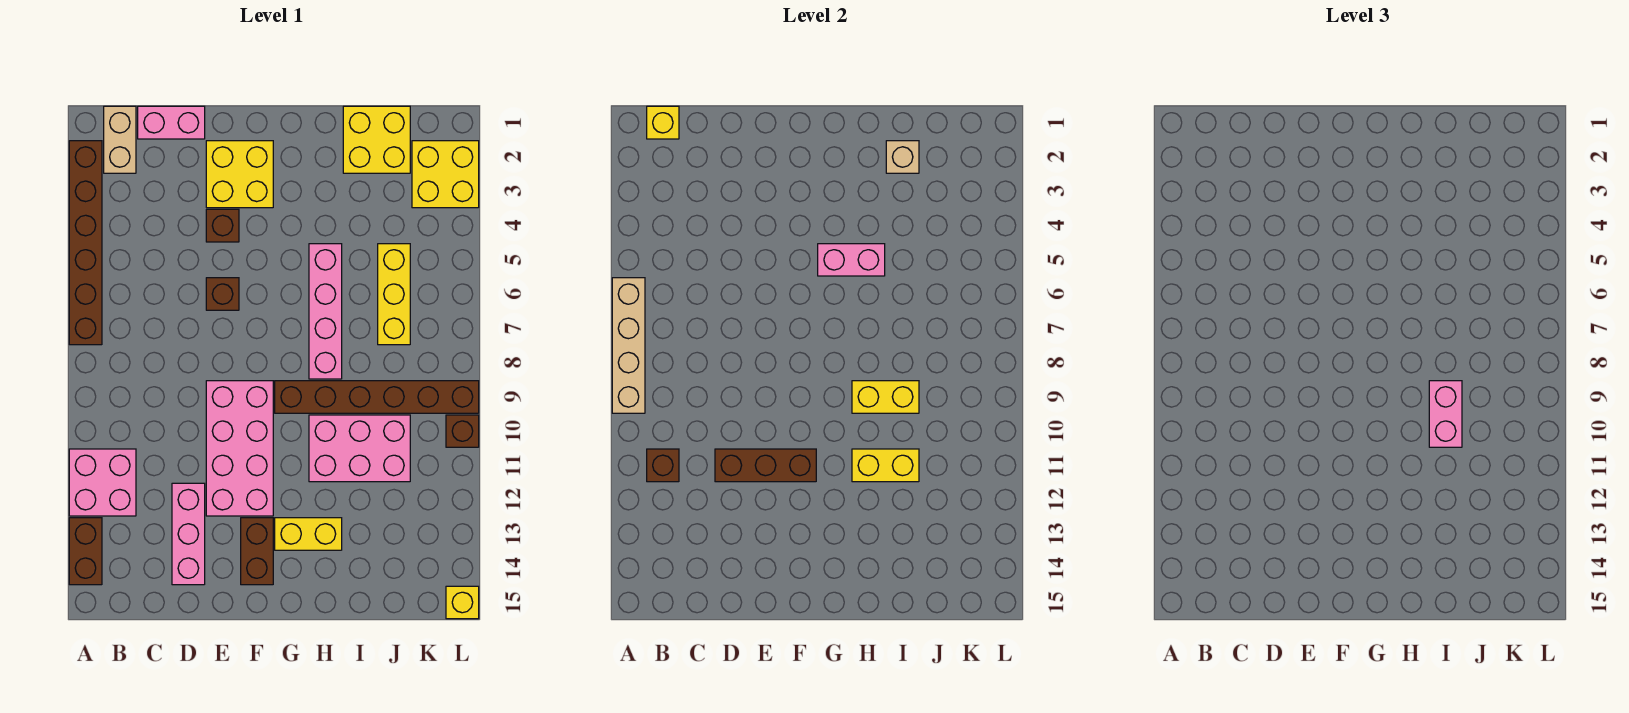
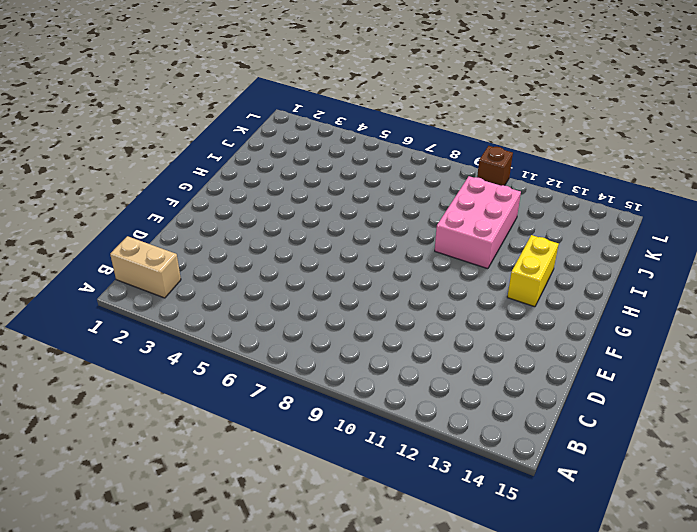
none -> brown 1x6 brick [69,141,102,345]
none -> pink 2x2 brick [69,449,136,516]
none -> brown 1x2 brick [69,518,102,585]

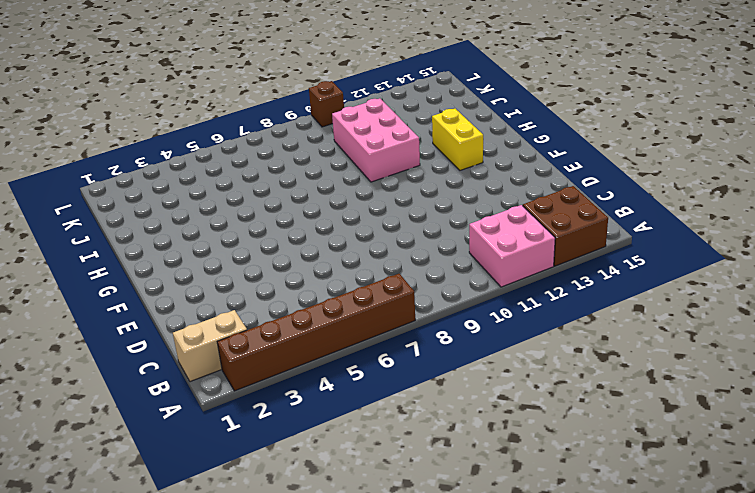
brown 2x2 brick [523,186,608,266] -> brown 1x2 brick [69,518,102,585]
none -> pink 1x2 brick [138,106,205,139]
none -> pink 1x3 brick [172,483,205,585]
none -> yellow 2x2 brick [206,141,273,208]

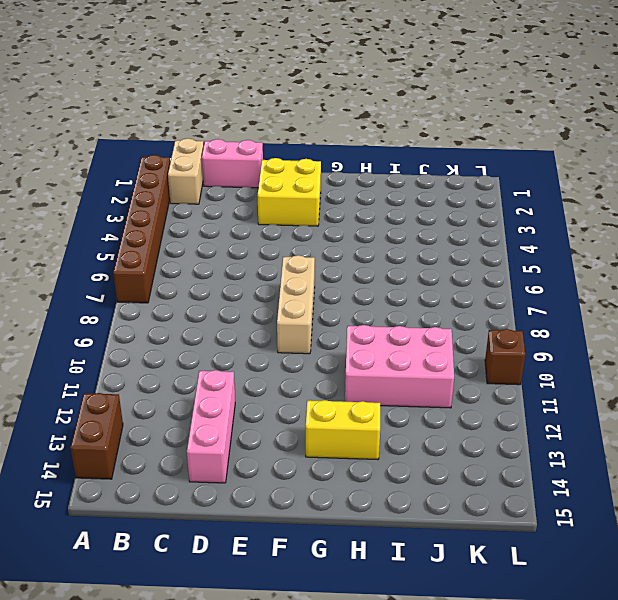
tan 1x3 brick [277,255,315,354] -> pink 2x4 brick [206,381,273,516]
none -> pink 2x2 brick [69,449,136,516]
none -> brown 1x1 brick [206,209,239,242]
none -> brown 1x1 brick [206,278,239,310]

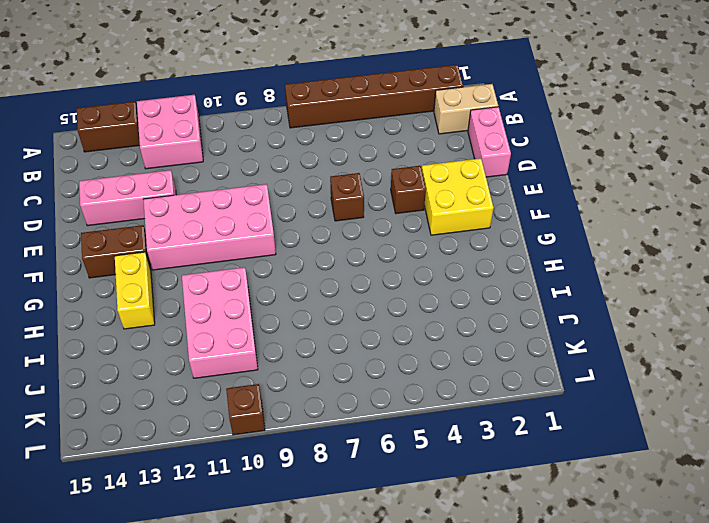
none -> brown 1x6 brick [275,381,479,413]
none -> pink 1x4 brick [309,244,342,379]
none -> yellow 2x2 brick [343,106,410,173]

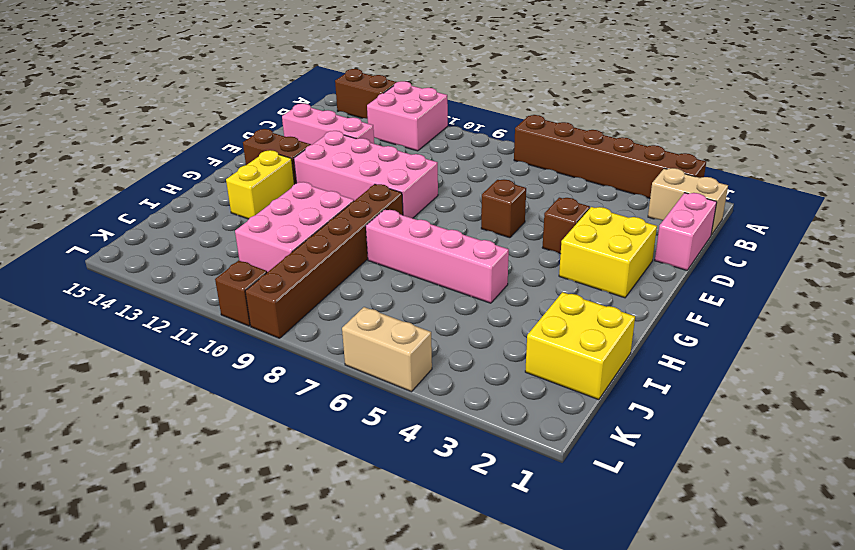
tan 1x2 brick [342,307,432,392] -> none
none -> yellow 1x3 brick [378,244,410,345]
none -> yellow 2x2 brick [412,141,479,208]
none -> yellow 1x1 brick [446,586,479,619]

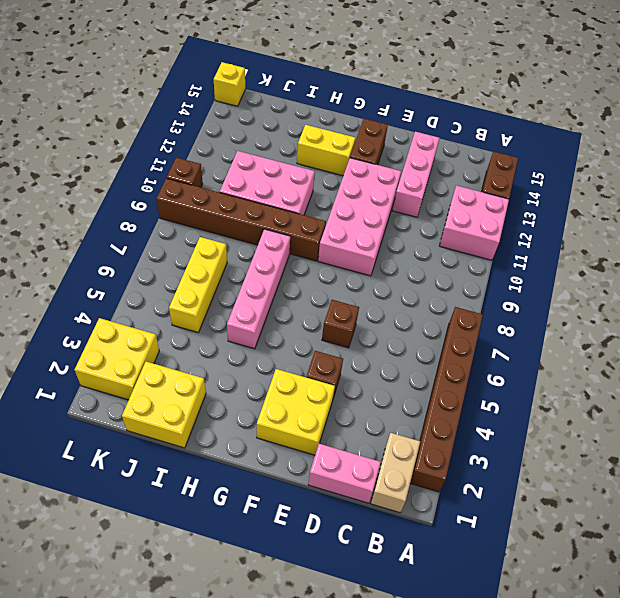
none -> tan 1x4 brick [612,278,645,413]
none -> yellow 1x1 brick [647,106,679,139]
none -> brown 1x1 brick [647,449,679,482]

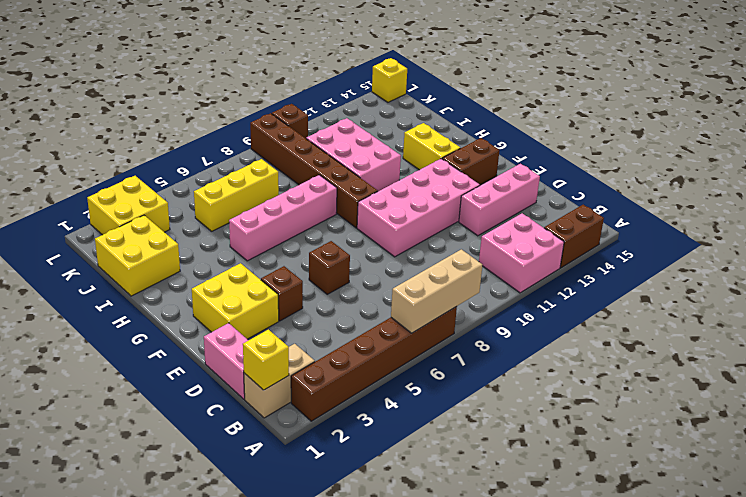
tan 1x3 brick [391,249,482,333] -> tan 1x4 brick [612,278,645,413]
none -> brown 1x1 brick [647,449,679,482]
none -> brown 1x3 brick [715,449,816,482]
none -> pink 1x2 brick [818,244,885,276]

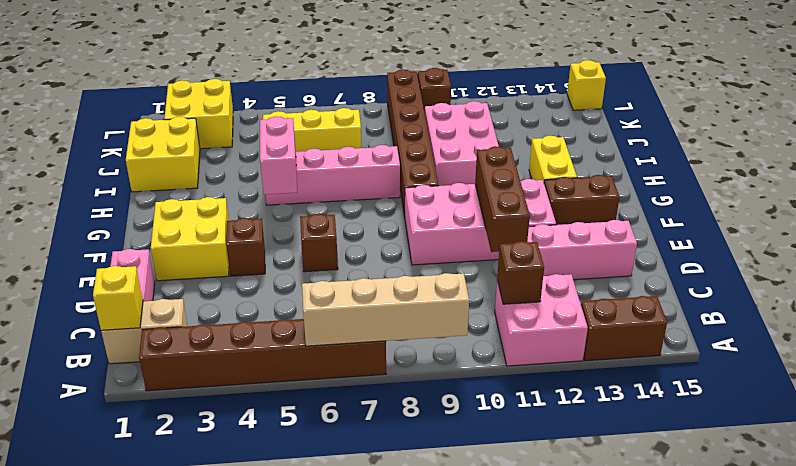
none -> yellow 1x2 brick [852,381,919,413]
none -> yellow 1x2 brick [852,449,919,482]
none -> tan 1x1 brick [886,141,919,173]

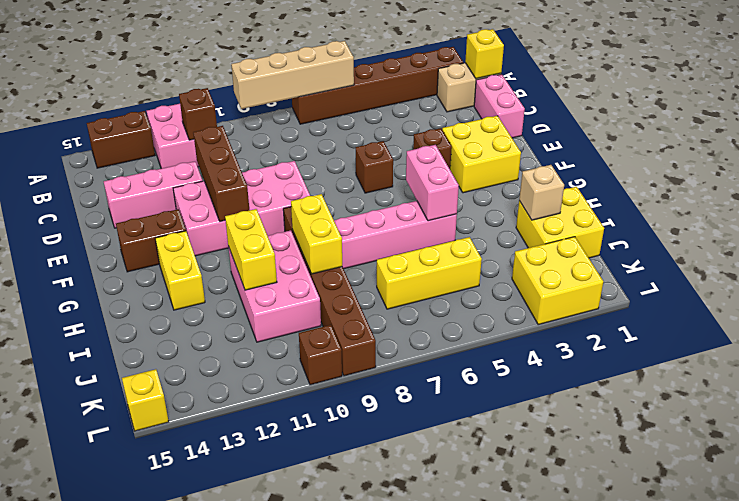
none -> pink 1x2 brick [1429,381,1462,447]

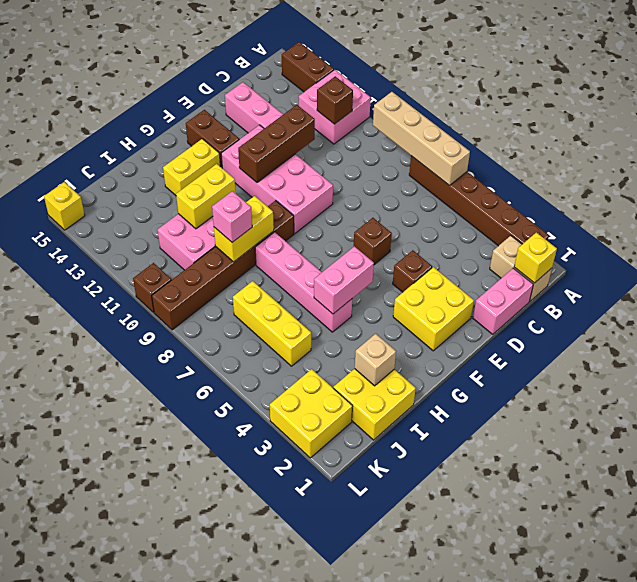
pink 1x1 brick [212,191,252,242] -> pink 1x2 brick [1429,381,1462,447]

